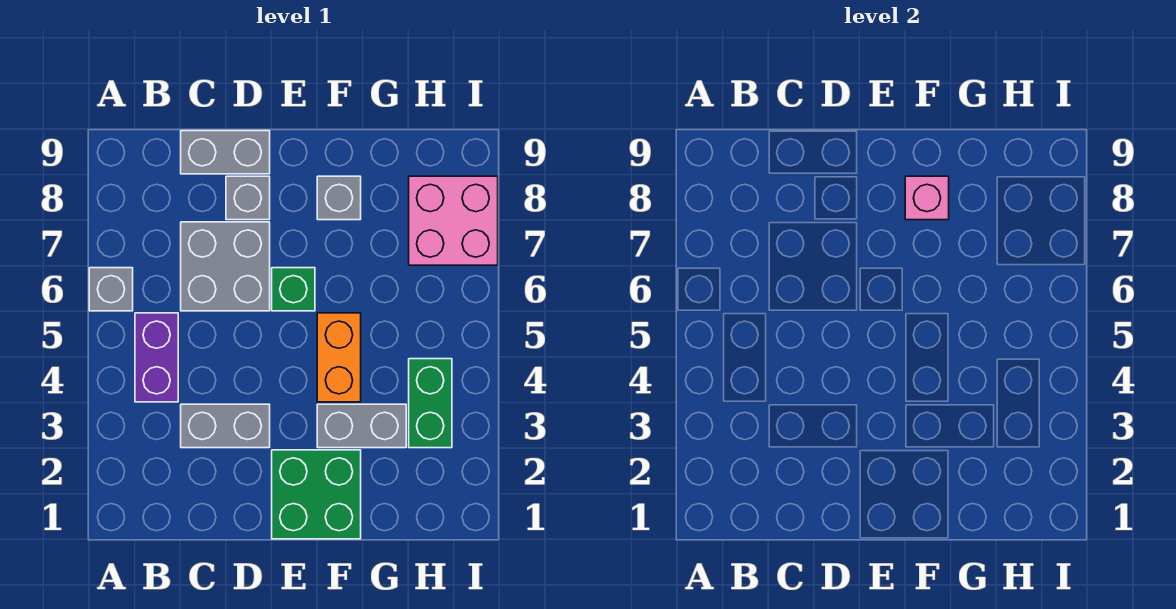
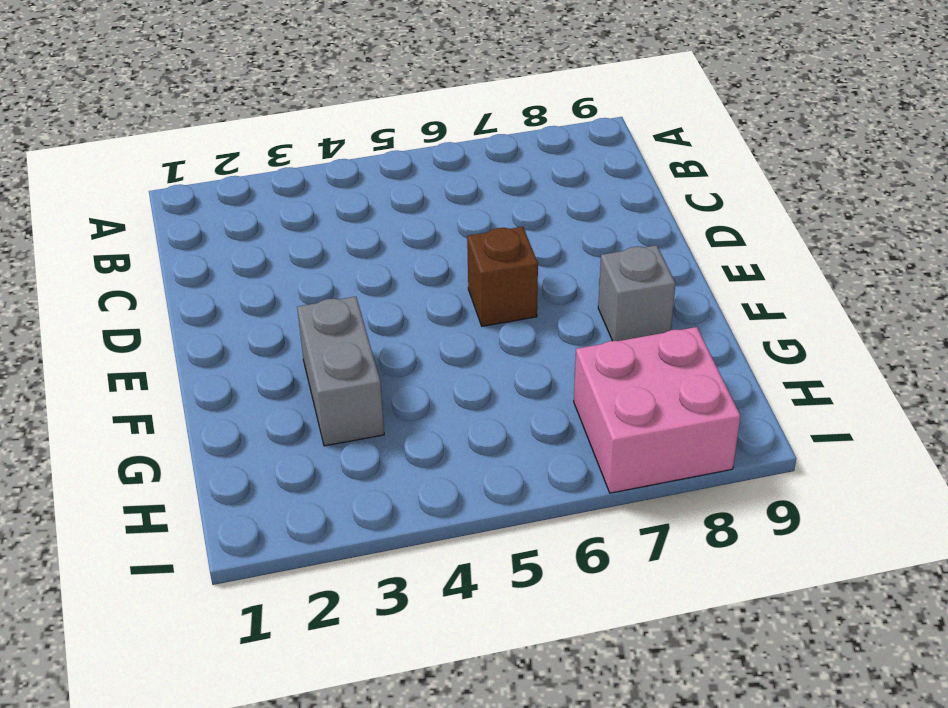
brown 1x1 brick [467,227,538,326] -> green 1x1 brick [272,268,315,311]
none -> grey 1x1 brick [89,268,133,311]
none -> purple 1x2 brick [135,313,178,402]
none -> grey 1x2 brick [181,404,270,448]

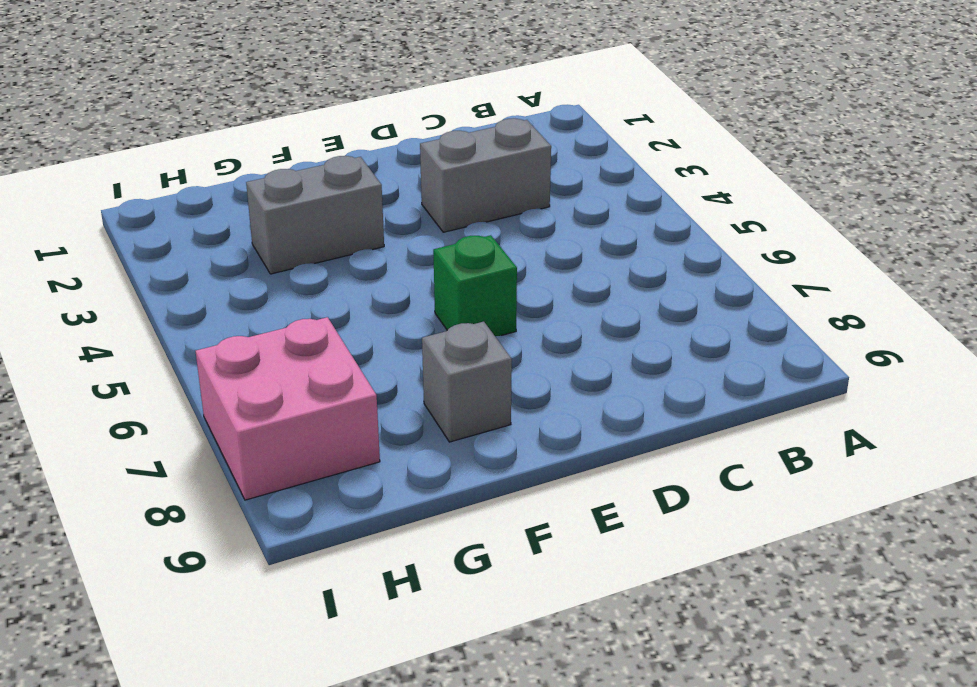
none -> grey 1x1 brick [89,268,133,311]
none -> purple 1x2 brick [135,313,178,402]
none -> grey 2x2 brick [181,222,270,311]

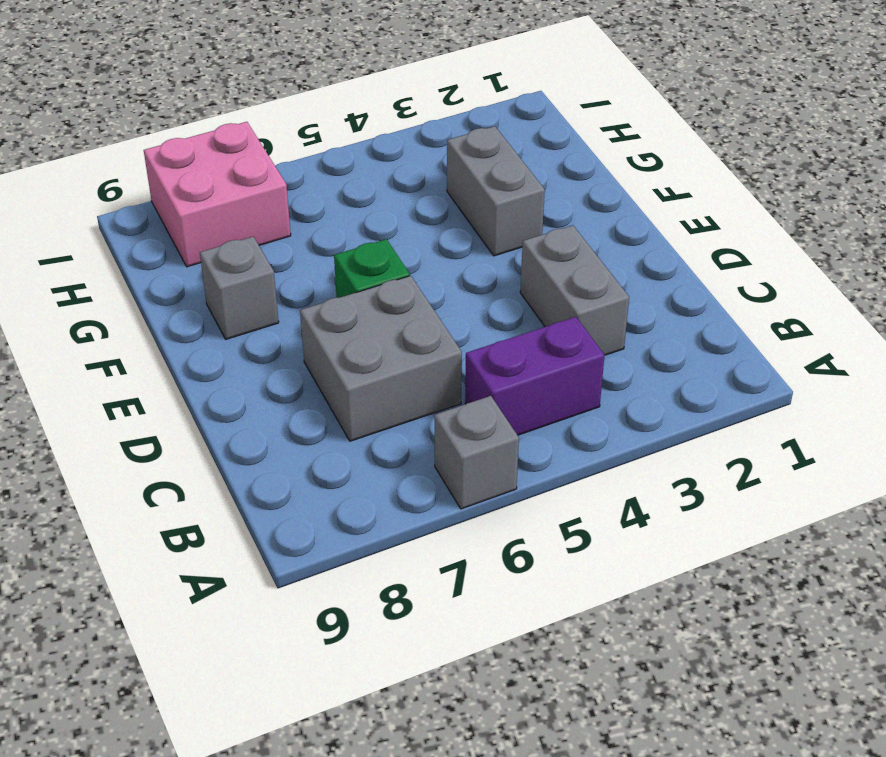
none -> grey 1x2 brick [181,131,270,174]
none -> grey 1x1 brick [226,176,270,220]
none -> green 2x2 brick [272,450,361,539]

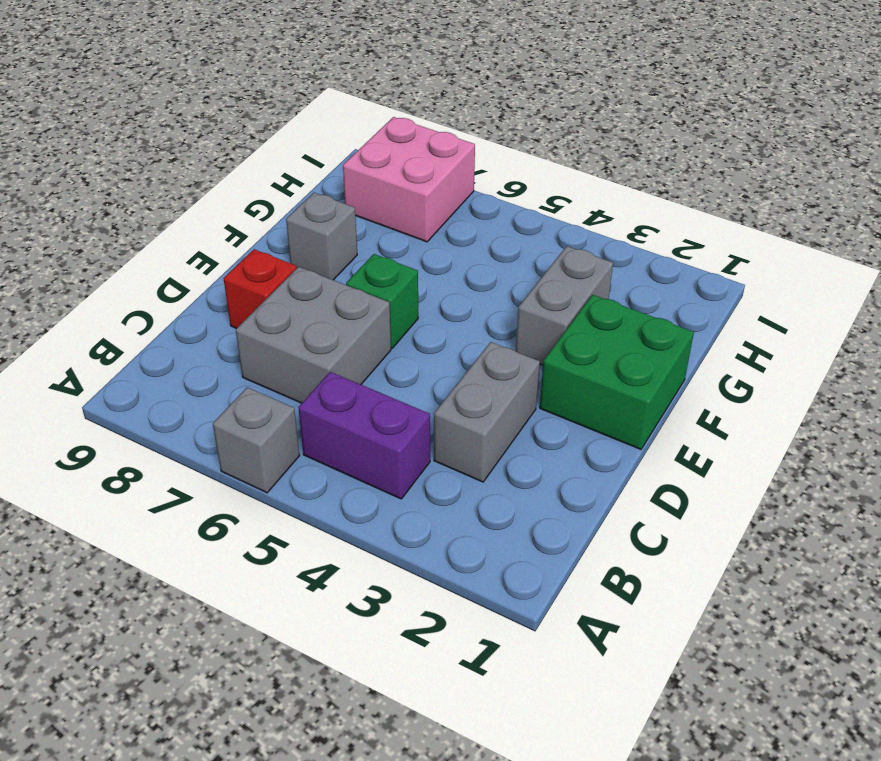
red 1x1 brick [223,249,297,329] -> grey 1x1 brick [226,176,270,220]
none -> grey 1x2 brick [181,131,270,174]
none -> orange 1x2 brick [317,313,361,402]
none -> green 1x2 brick [409,359,452,448]

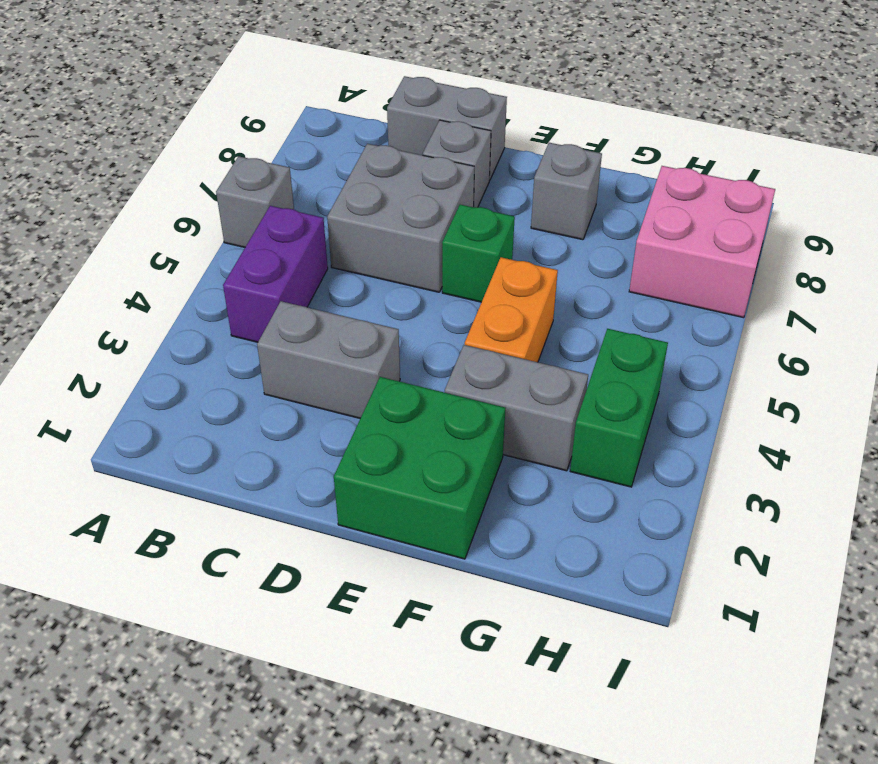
none -> pink 1x1 brick [905,176,949,220]

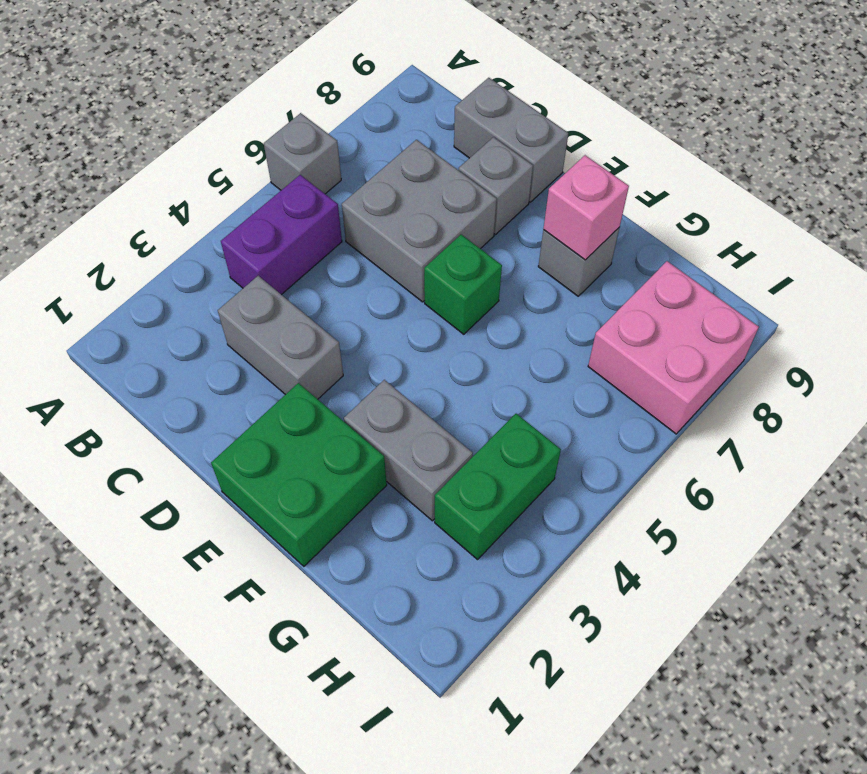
none -> orange 1x2 brick [317,313,361,402]

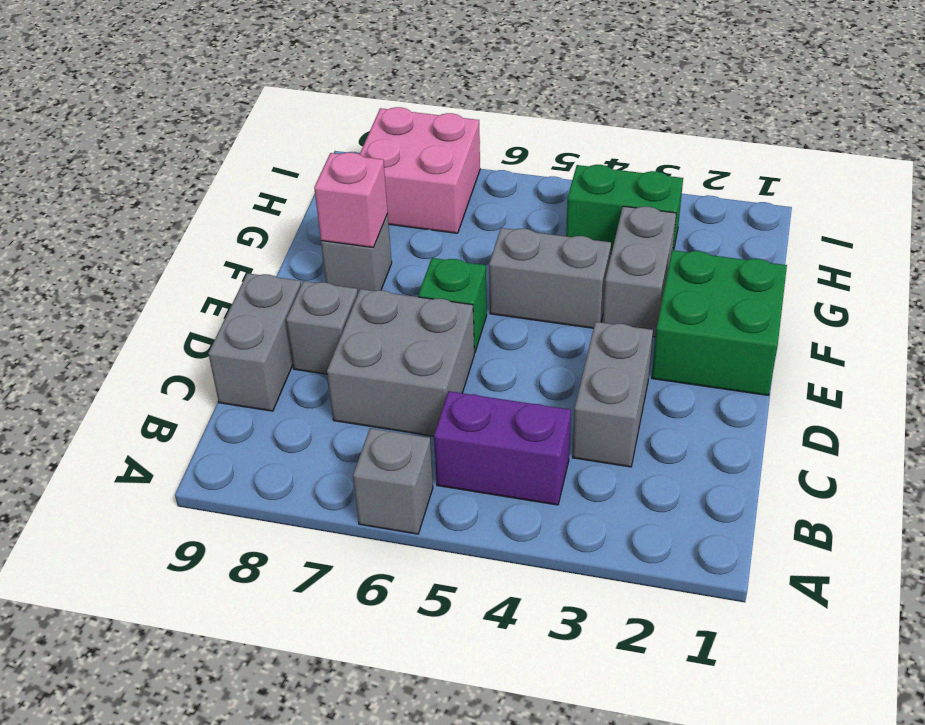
grey 1x2 brick [489,228,611,328] -> orange 1x2 brick [317,313,361,402]

